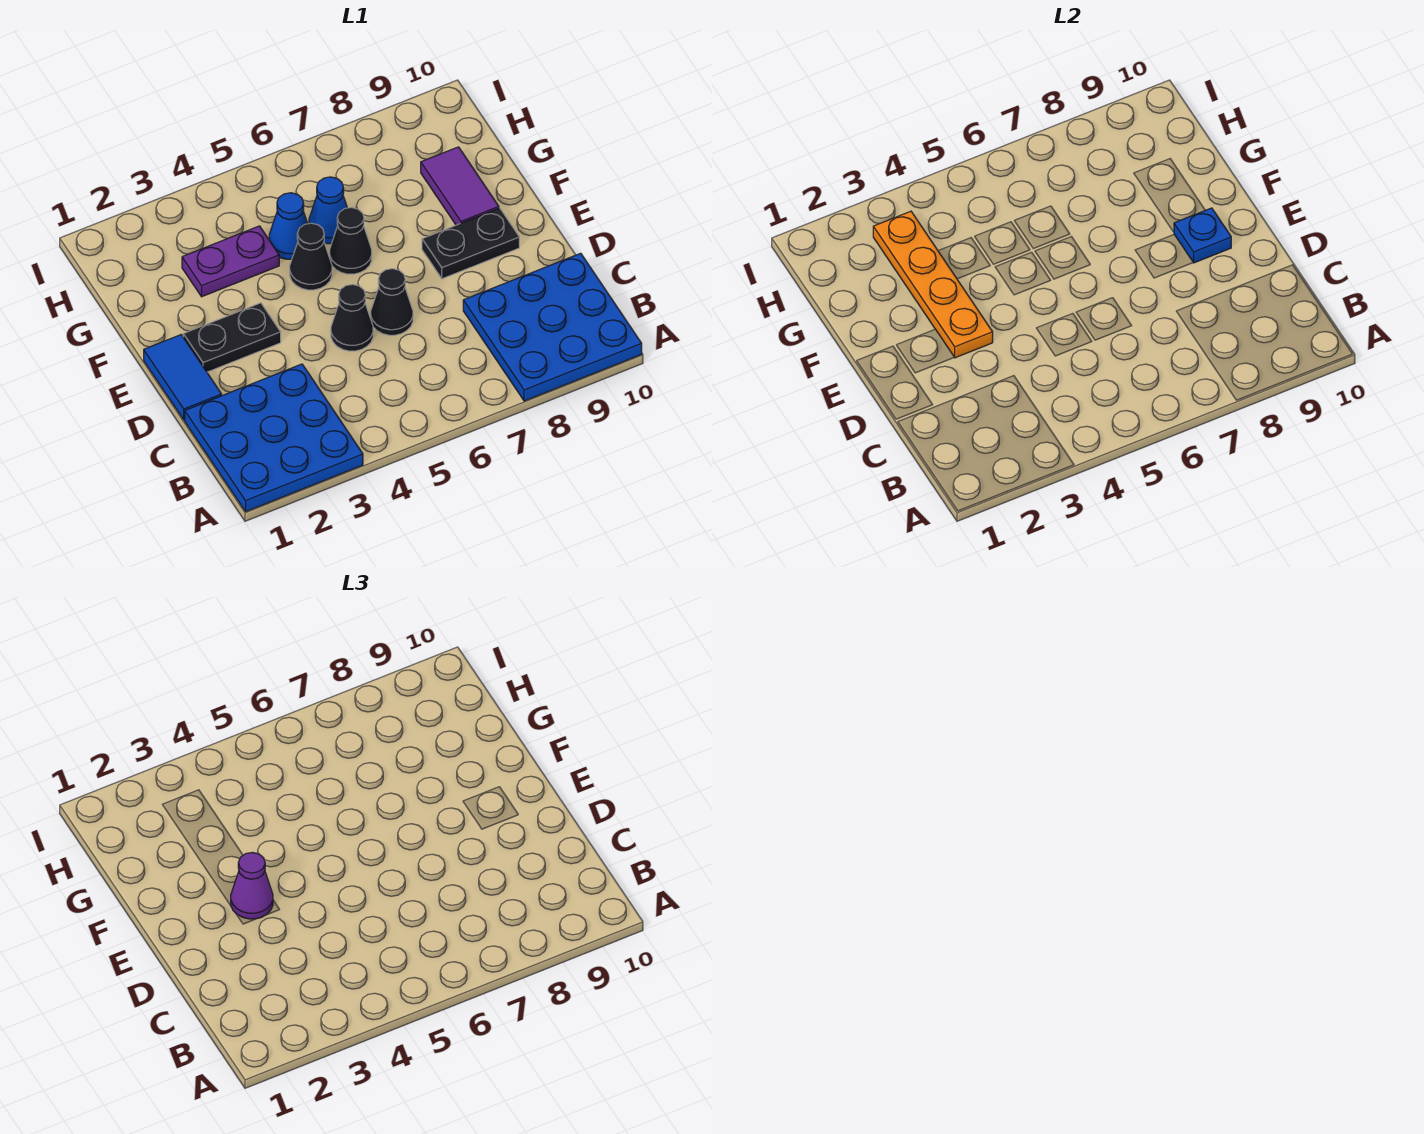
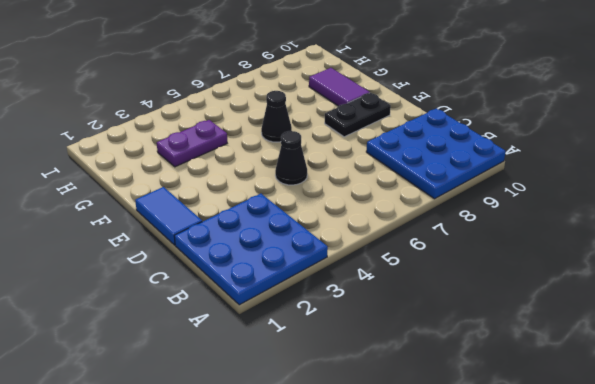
none -> black 1x1 cone [371,269,413,335]
none -> black 1x2 plate [183,303,281,372]
none -> black 1x1 cone [290,223,332,290]

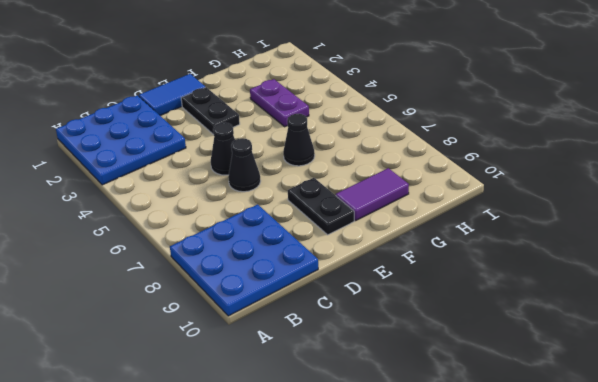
none -> black 1x1 cone [290,223,332,290]
none -> blue 1x1 cone [269,193,308,259]
none -> blue 1x1 cone [309,177,347,244]

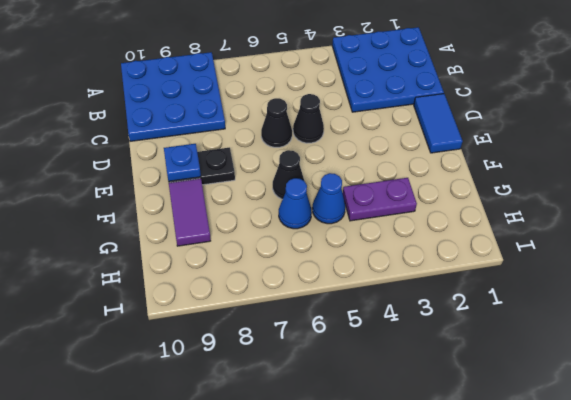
none -> black 1x2 plate [183,303,281,372]
none -> black 1x1 cone [290,223,332,290]
none -> orange 1x4 plate [873,211,993,358]

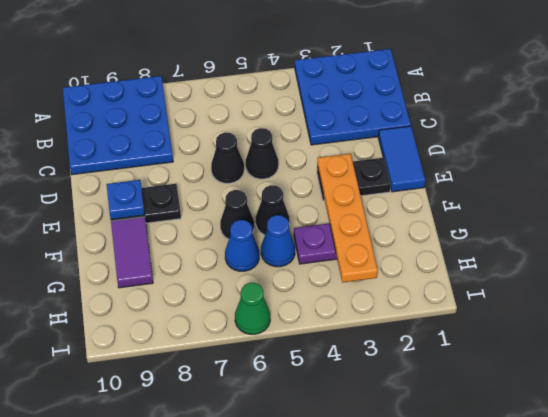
green 1x1 cone [235,283,270,334] -> none
none -> purple 1x1 cone [231,852,273,919]

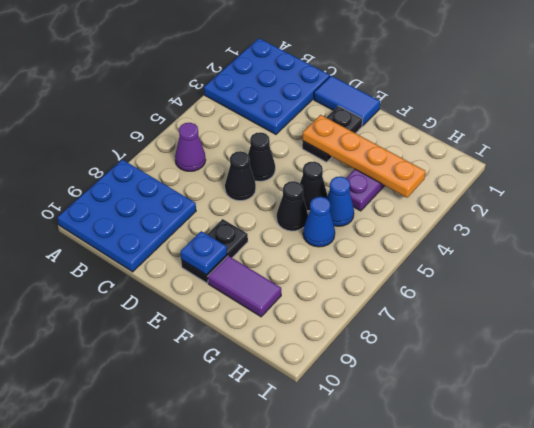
purple 1x1 cone [175,123,206,171] -> purple 1x1 cone moved to [231,852,273,919]

